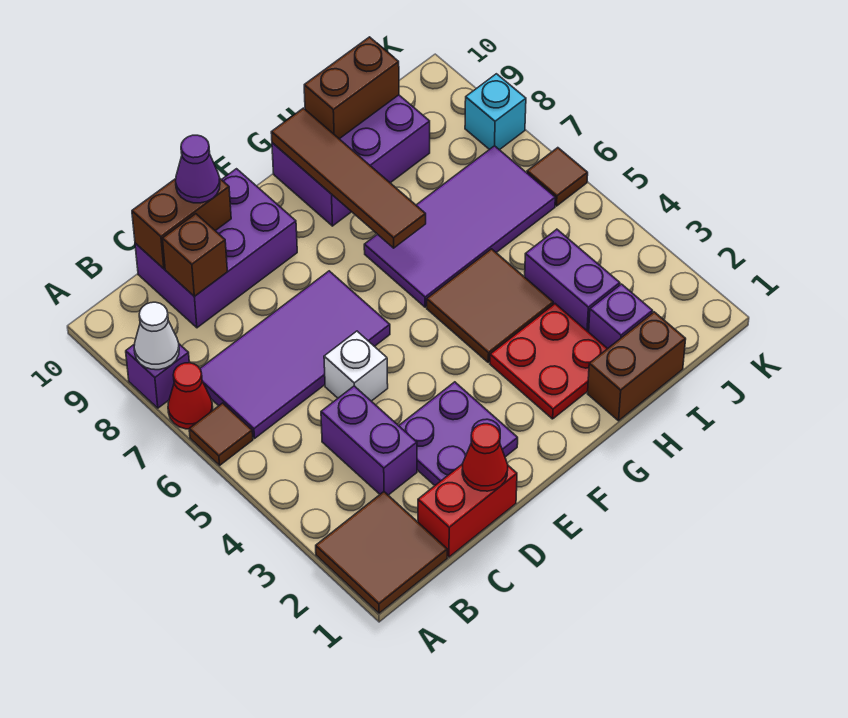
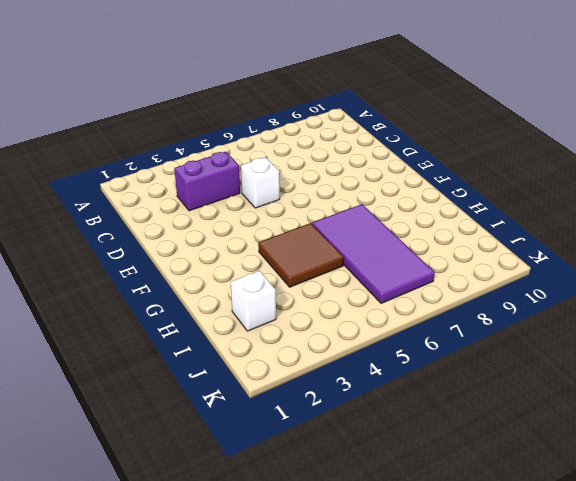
white 1x1 brick [231,271,276,331] -> purple 1x1 brick [589,284,653,349]
none -> brown 2x2 tile [316,492,447,613]
none -> brown 1x1 tile [189,403,253,465]
none -> red 1x1 cone [168,363,213,429]

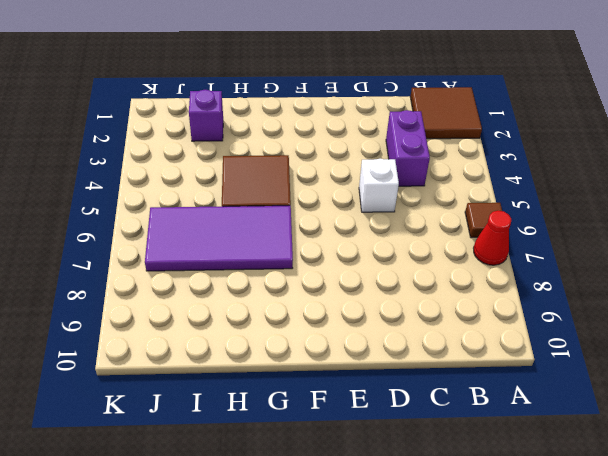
none -> purple 1x1 brick [126,344,189,408]
none -> purple 2x4 tile [200,271,390,438]
none -> red 1x2 brick [418,464,517,557]

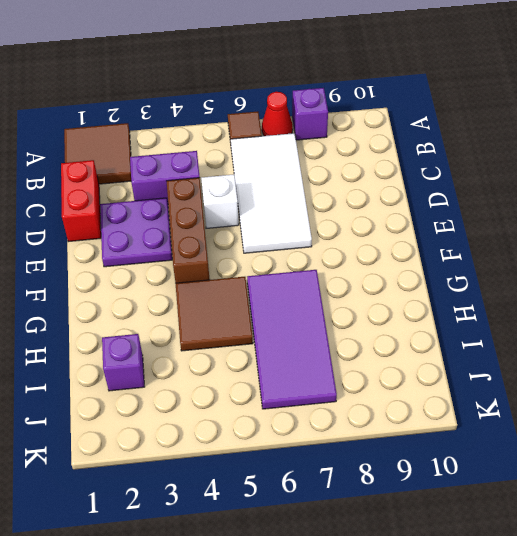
white 2x4 tile [231,133,312,253] -> purple 2x4 tile [200,271,390,438]
brown 1x3 brick [167,178,210,283] -> none
none -> purple 2x3 brick [135,169,297,328]
none -> red 2x2 plate [490,304,607,419]
none -> purple 2x3 brick [272,95,430,226]

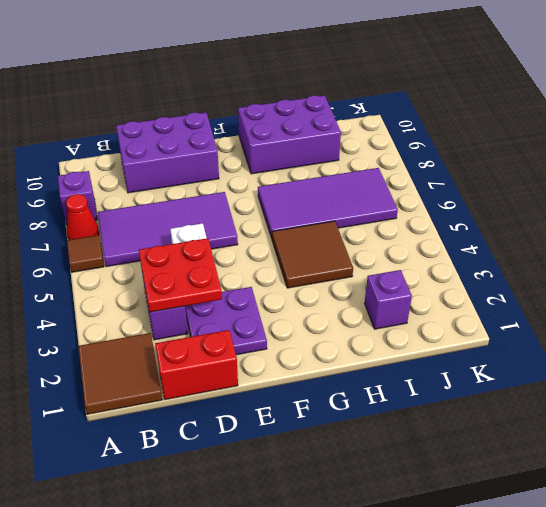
red 2x2 plate [139,238,222,312] -> red 2x2 plate moved to [490,304,607,419]
none -> brown 1x2 brick [588,312,686,421]
none -> purple 1x2 brick [525,229,620,332]
none -> brown 1x1 tile [527,148,588,206]

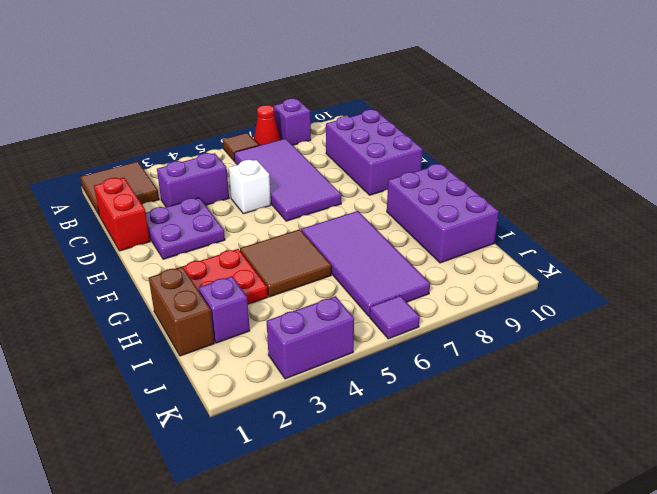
purple 1x2 brick [267,296,354,379] -> purple 1x2 brick moved to [525,229,620,332]
purple 1x1 tile [370,296,420,339] -> brown 1x1 tile [527,148,588,206]
none -> cyan 1x1 brick [465,74,526,150]
none -> white 1x1 cone [134,302,179,370]
none -> brown 1x1 brick [162,214,227,296]

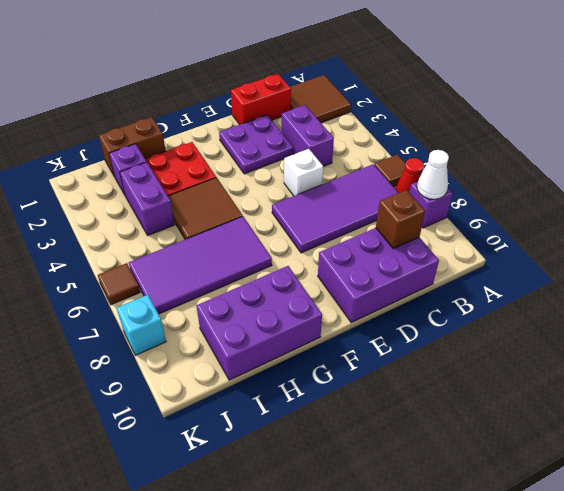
none -> brown 1x2 brick [132,179,231,269]
none -> red 1x1 cone [462,424,508,491]
none -> brown 1x4 tile [271,108,426,248]

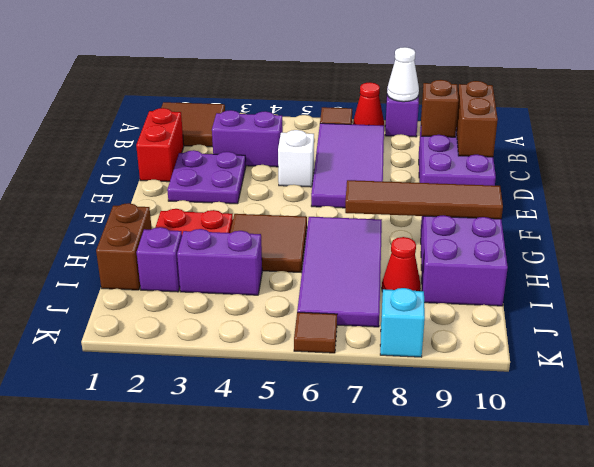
red 1x1 cone [382,237,420,292] -> red 1x1 cone moved to [462,424,508,491]
none -> brown 1x2 brick [304,37,399,139]
none -> purple 1x1 cone [176,135,220,203]

